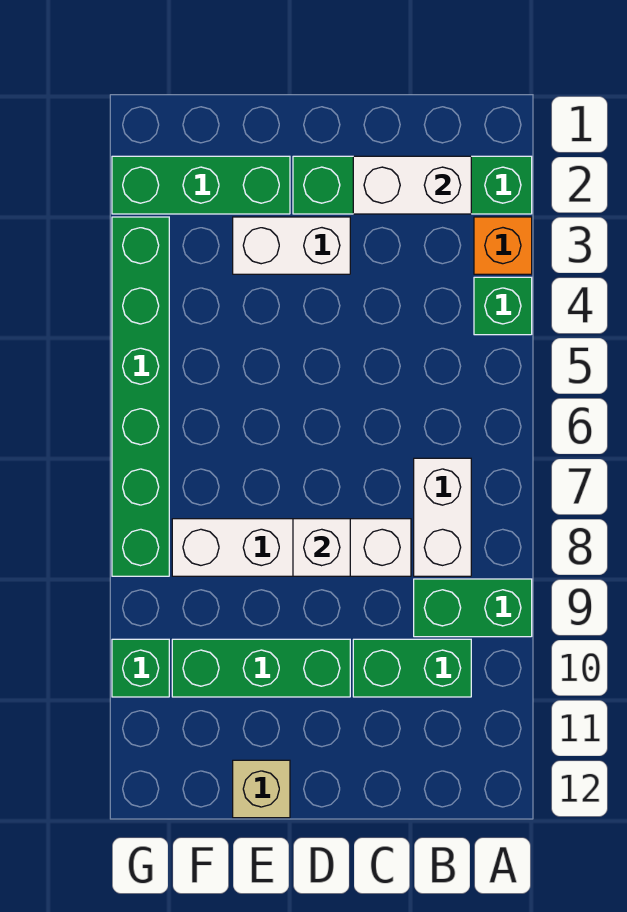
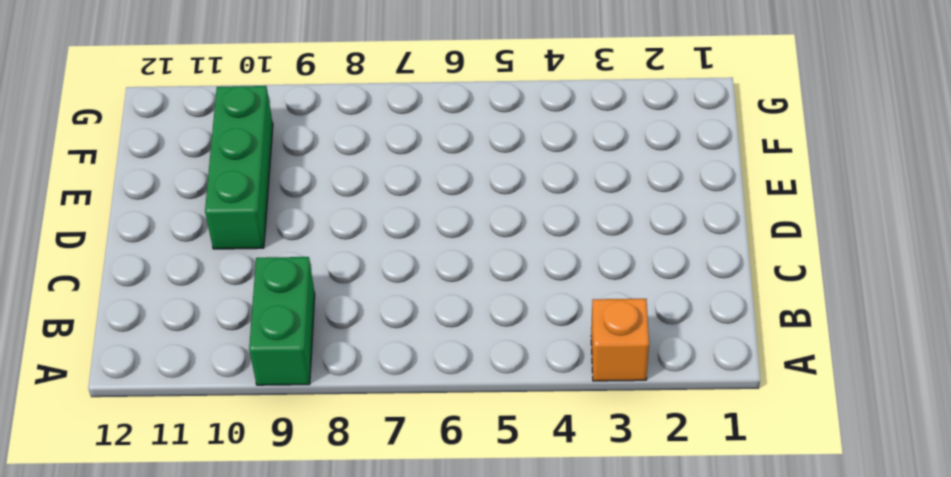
none -> green 1x4 brick [293,156,532,214]
none -> green 1x1 brick [474,277,532,335]
none -> white 1x2 brick [414,458,471,576]

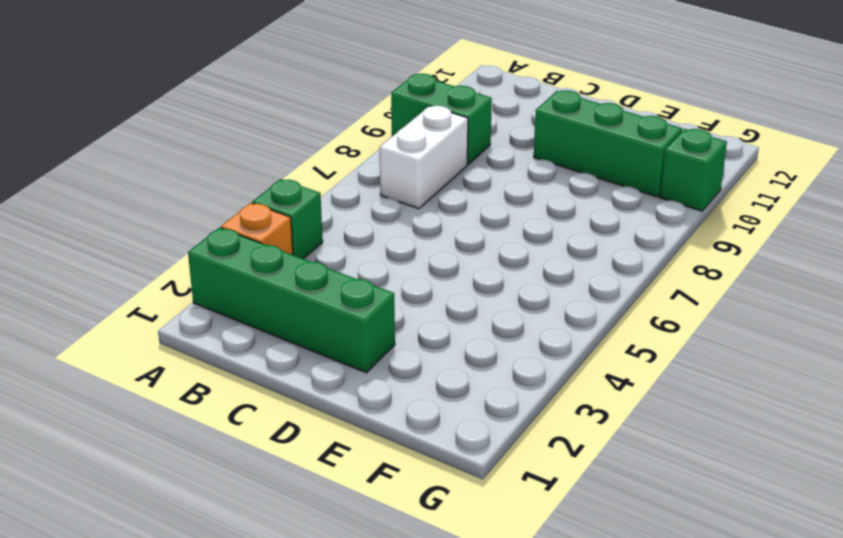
none -> green 1x2 brick [353,639,471,697]
none -> white 1x4 brick [172,519,411,576]
none -> white 1x2 brick [233,217,350,274]

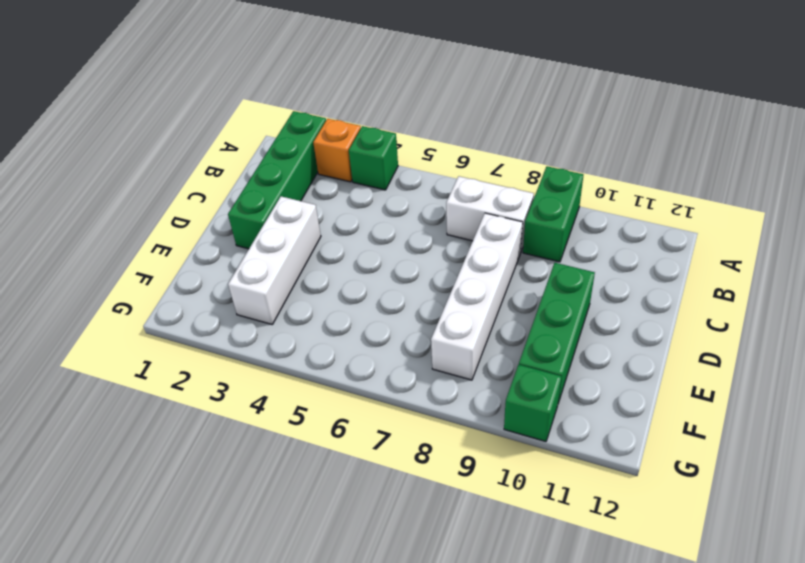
white 1x3 brick [228,196,321,324] -> white 1x2 brick [233,217,350,274]
none -> green 1x2 brick [353,639,471,697]
none -> green 1x3 brick [112,156,290,214]
none -> tan 1x1 brick [233,760,290,818]

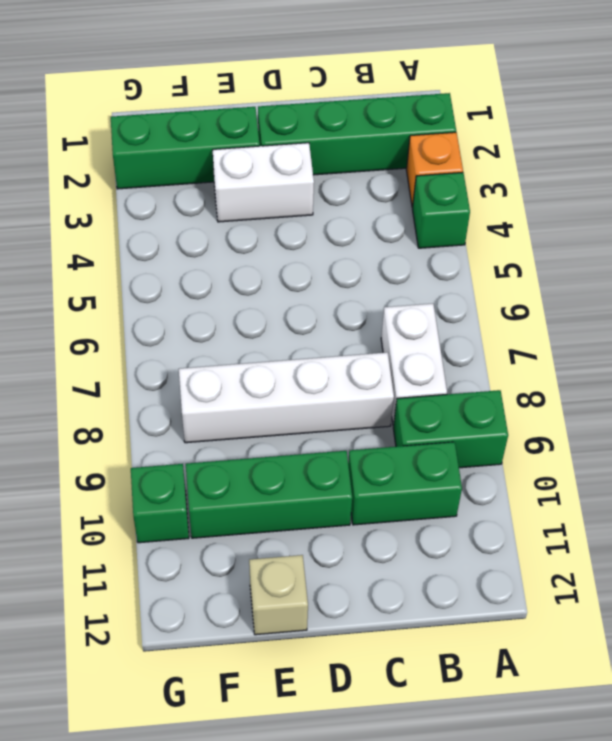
none -> green 1x6 brick [112,217,169,576]
none -> white 1x2 brick [353,156,471,214]
none -> white 1x1 brick [293,519,350,576]

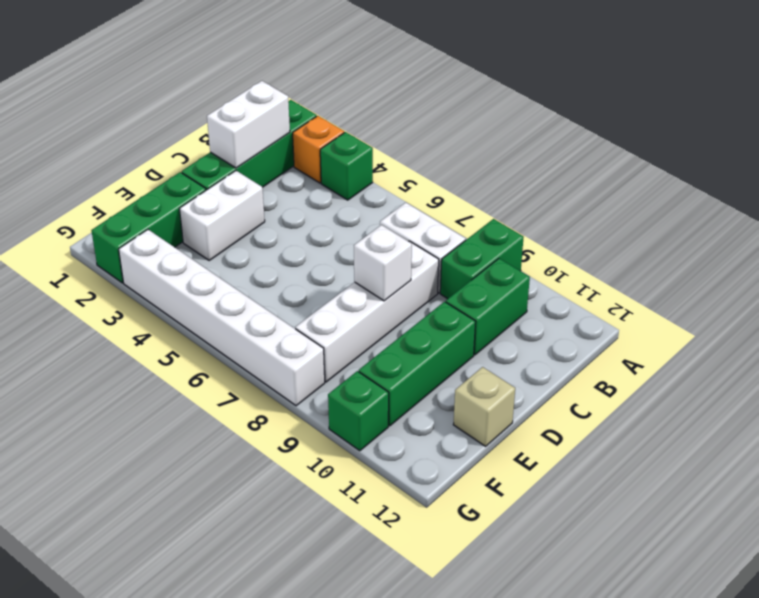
white 1x6 brick [119,230,325,406] -> green 1x6 brick [112,217,169,576]

